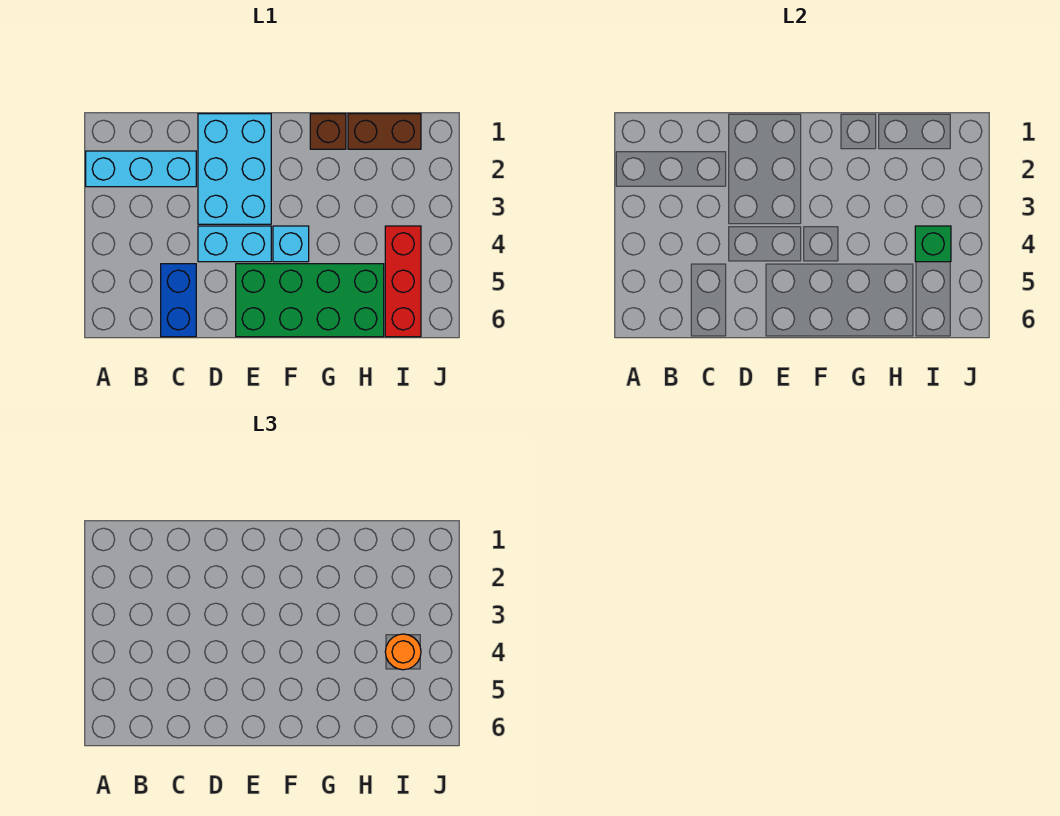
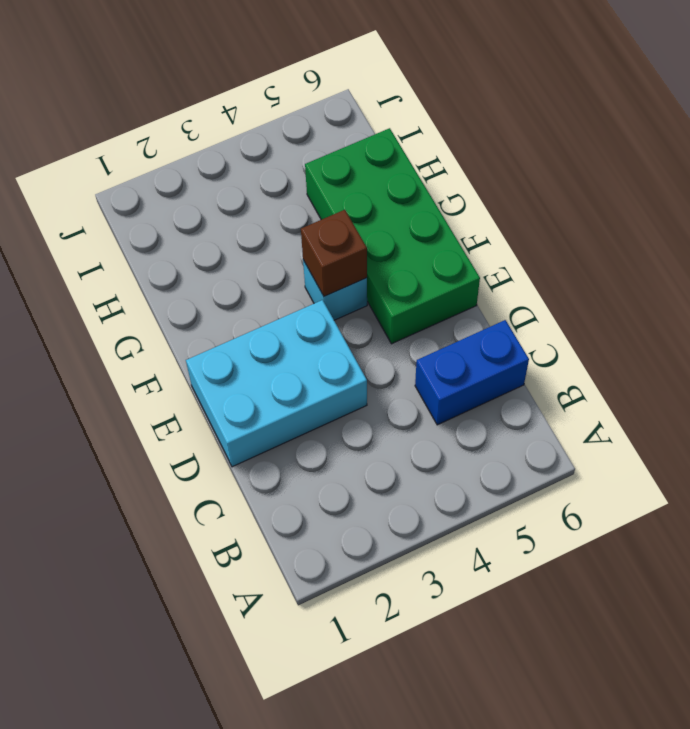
brown 1x1 brick [301,210,367,296] -> brown 1x1 brick moved to [310,114,346,149]
none -> cyan 1x3 brick [86,151,196,187]
none -> cyan 1x2 brick [198,226,271,262]

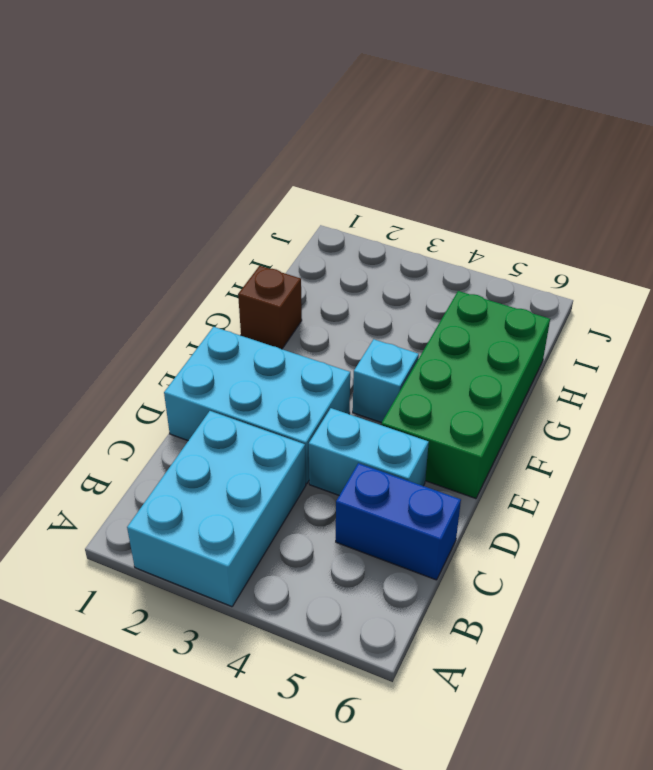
cyan 2x3 brick [127,411,306,607] -> cyan 1x3 brick [86,151,196,187]
cyan 1x2 brick [309,408,429,495] -> cyan 1x2 brick turned to [198,226,271,262]
none -> brown 1x2 brick [348,114,421,149]
none -> red 1x3 brick [385,226,421,337]

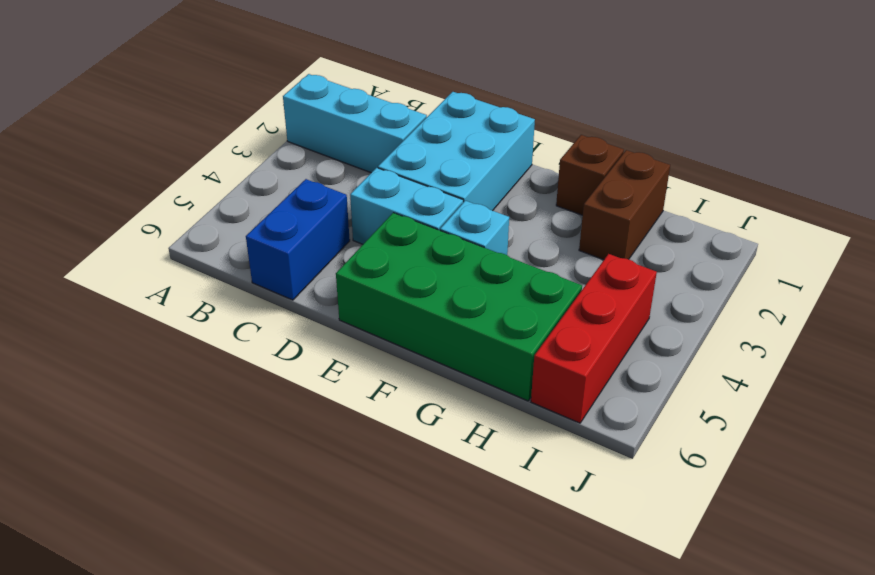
brown 1x2 brick [579,150,670,260] -> brown 1x2 brick turned to [348,114,421,149]
none -> green 1x1 brick [915,226,951,262]
none -> orange 1x1 round brick [385,634,421,670]

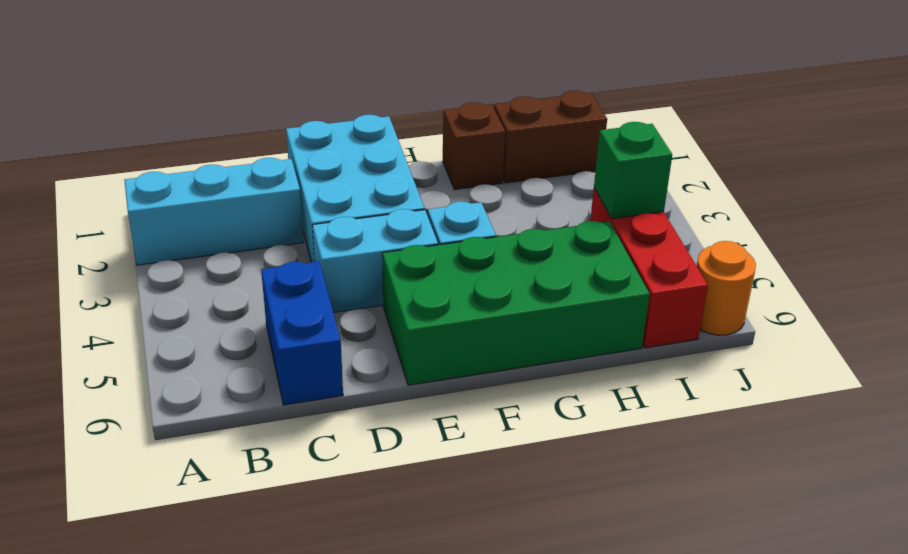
orange 1x1 round brick [697,241,756,335] -> orange 1x1 round brick moved to [385,634,421,670]

